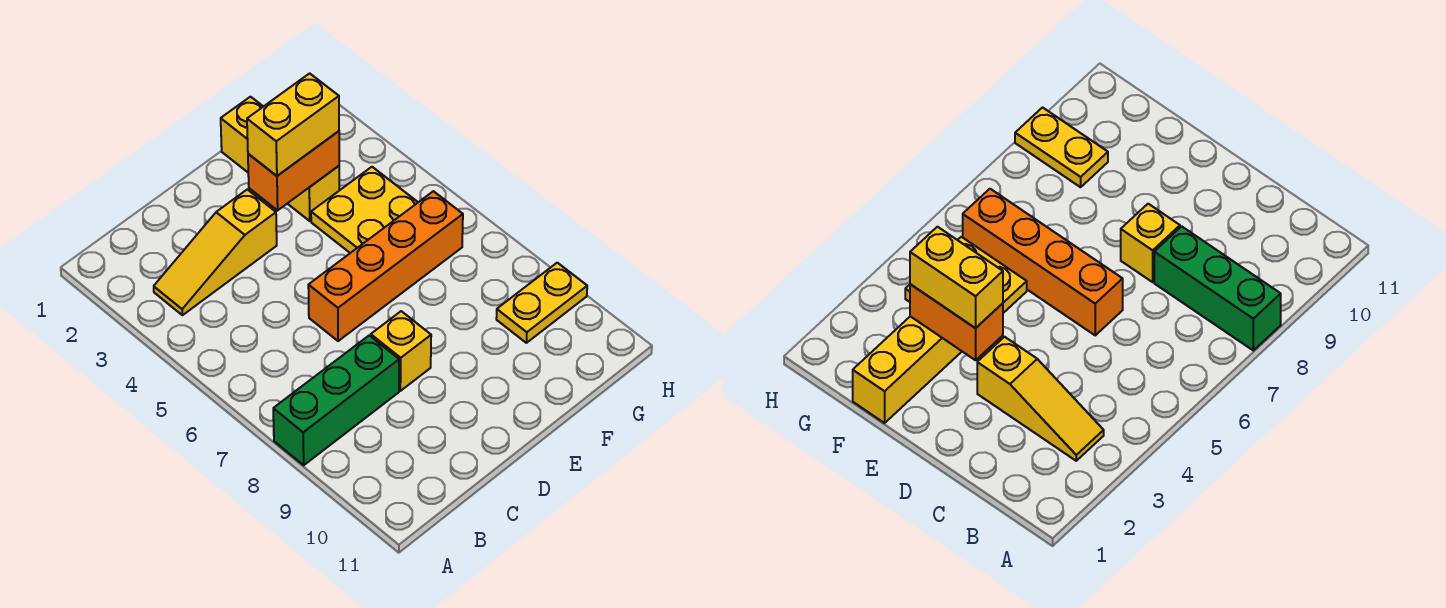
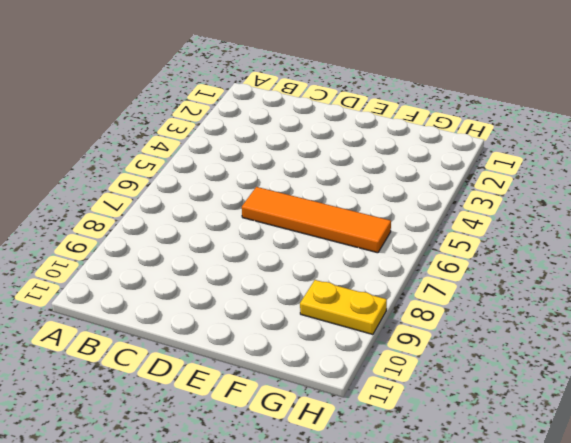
orange 1x4 tile [242,187,391,253] -> orange 1x4 brick [308,191,463,341]
none -> green 1x3 brick [273,336,399,465]
none -> yellow 1x3 slope [154,189,277,315]

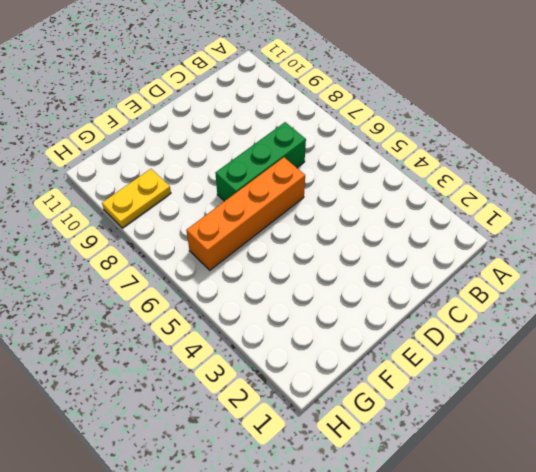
green 1x3 brick [216,122,306,201] -> green 1x3 brick moved to [273,336,399,465]
none -> yellow 1x3 slope [154,189,277,315]
none -> yellow 1x1 brick [371,311,431,391]

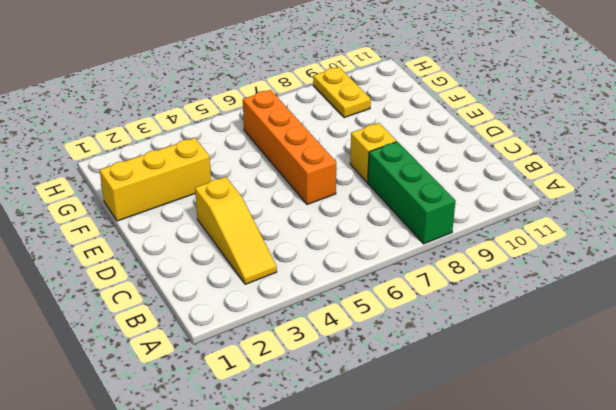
none -> yellow 2x2 plate [311,167,418,253]
none -> orange 1x2 brick [248,131,339,210]

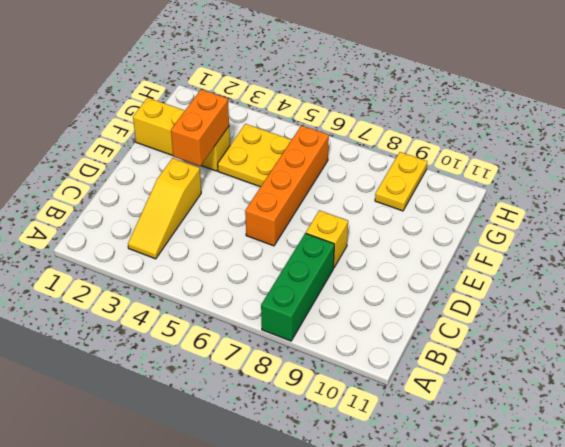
none -> yellow 1x2 brick [247,73,339,176]

